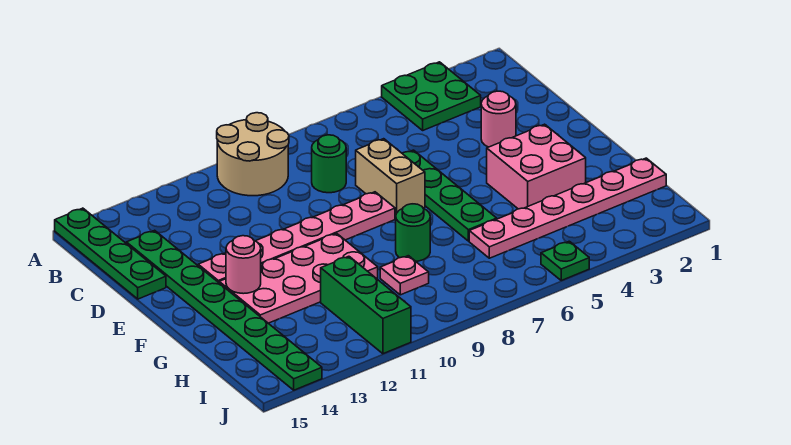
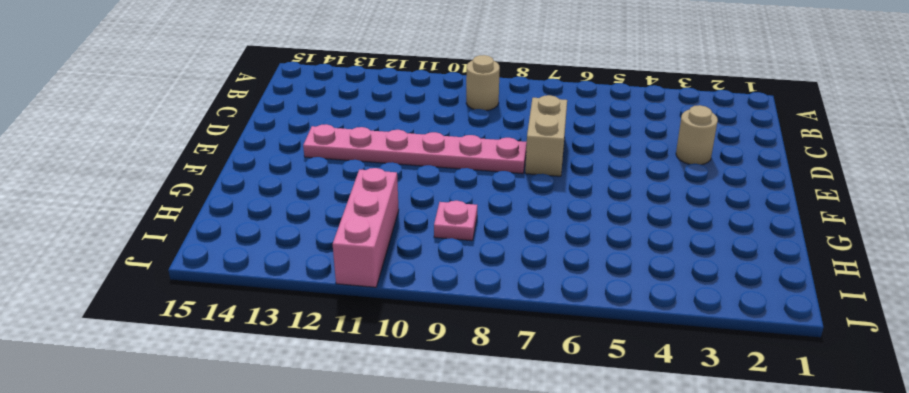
tan 1x1 round brick [466,55,500,111] -> tan 2x2 round brick [217,113,289,196]
tan 1x1 round brick [676,105,718,165] -> pink 1x1 round brick [481,91,516,147]
pink 1x3 brick [333,168,399,287] -> green 1x3 brick [321,256,411,354]
none -> green 2x2 plate [382,62,481,130]
none -> green 1x4 plate [55,208,166,299]
none -> green 1x1 round brick [312,135,346,193]

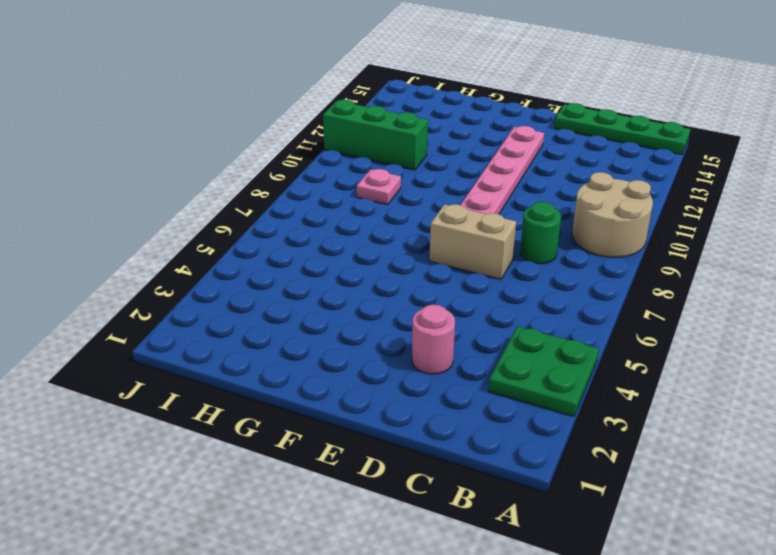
none -> green 1x8 plate [126,230,322,390]
none -> green 1x4 plate [402,150,497,241]
none -> pink 2x2 brick [487,124,586,209]

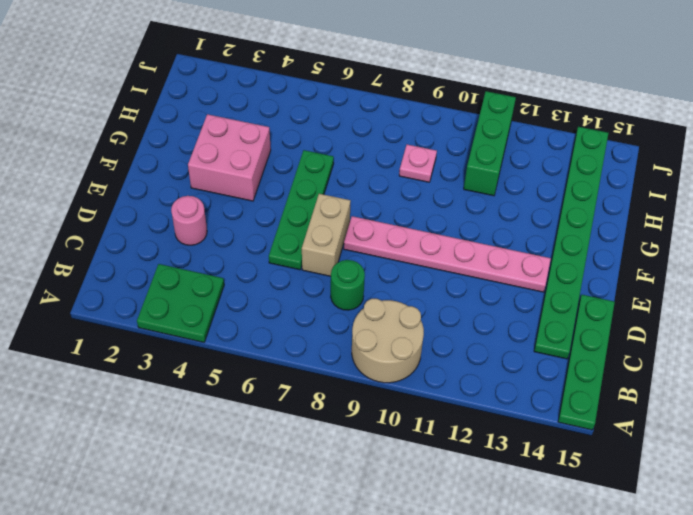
none -> pink 2x4 plate [219,233,378,323]
none -> green 1x1 round brick [396,204,430,261]
none -> pink 1x6 plate [469,158,666,258]

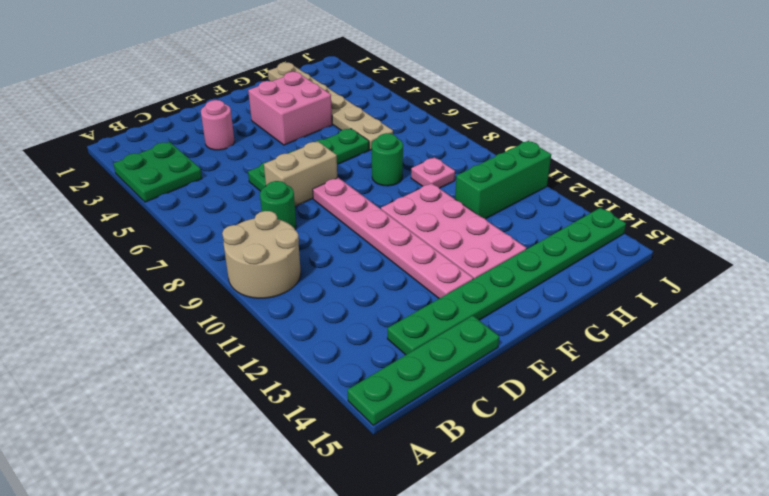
tan 1x6 plate [268,63,393,150] -> pink 1x6 plate [469,158,666,258]
none -> green 1x1 plate [541,241,589,280]
none -> pink 1x1 round brick [226,236,261,294]

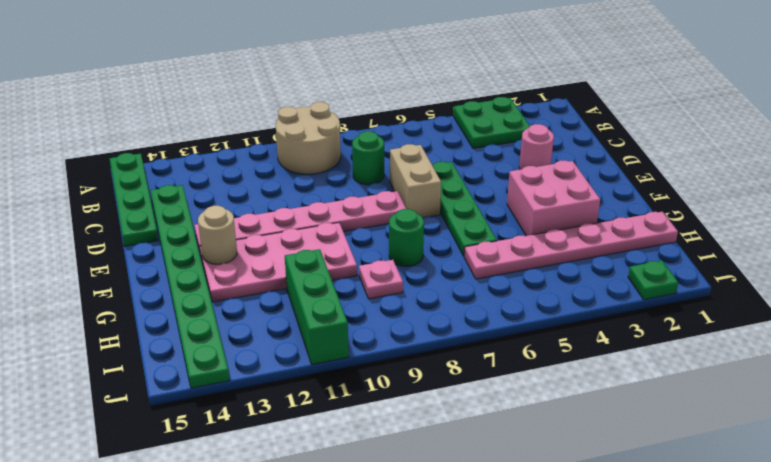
tan 1x1 round brick [198,206,237,264] -> pink 1x1 round brick [226,236,261,294]
green 1x1 plate [628,260,678,300] -> green 1x1 plate moved to [541,241,589,280]

